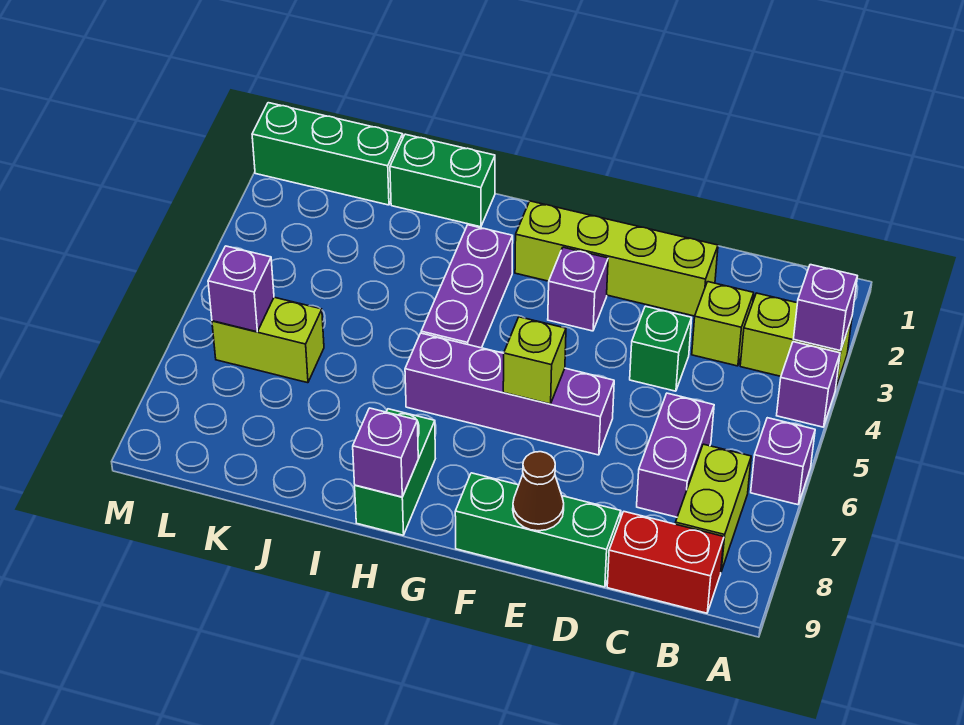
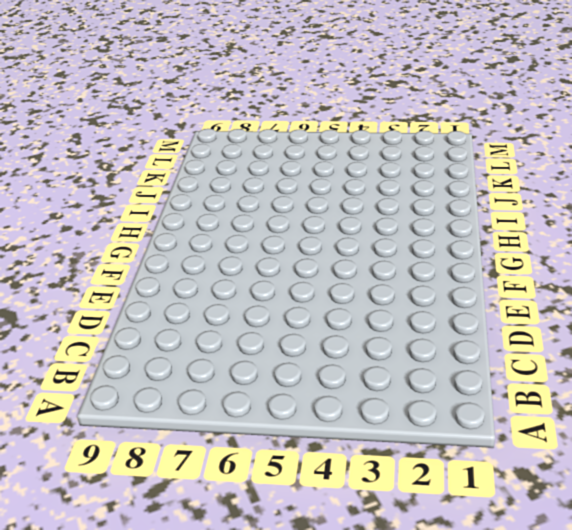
none -> lime 1x2 brick [740,293,852,388]
none -> purple 1x1 brick [777,342,840,427]
none -> purple 1x1 brick [751,418,815,505]

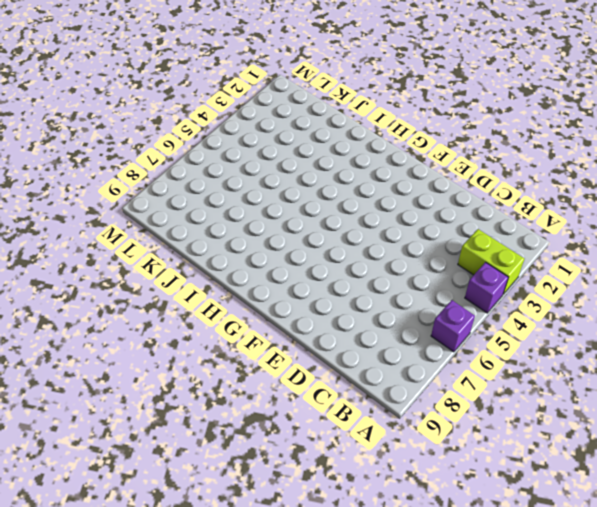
none -> lime 1x2 brick [675,444,751,571]
none -> red 1x2 brick [607,512,724,613]
none -> lime 1x1 brick [692,282,754,366]

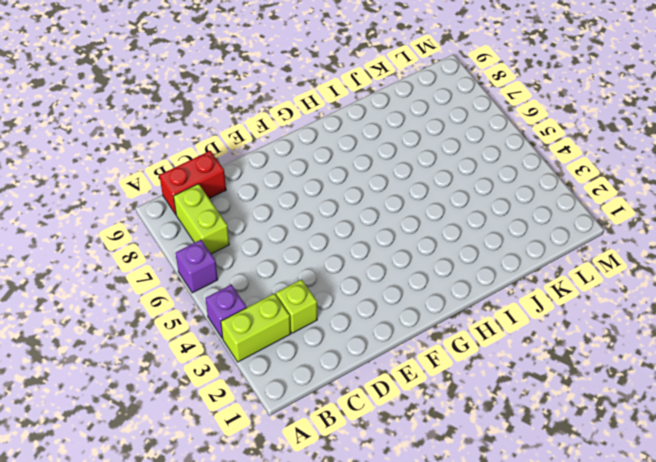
none -> purple 1x2 brick [637,393,714,517]
none -> lime 1x4 brick [515,201,718,316]
none -> green 1x1 brick [630,306,692,391]

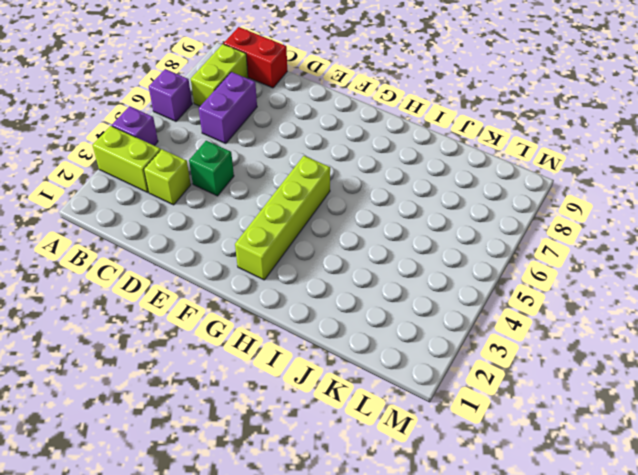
lime 1x4 brick [235,156,330,280] -> lime 1x4 brick turned to [515,201,718,316]
none -> green 1x3 brick [455,473,621,587]
none -> purple 1x4 brick [405,333,614,455]
none -> purple 1x1 brick [548,247,608,331]

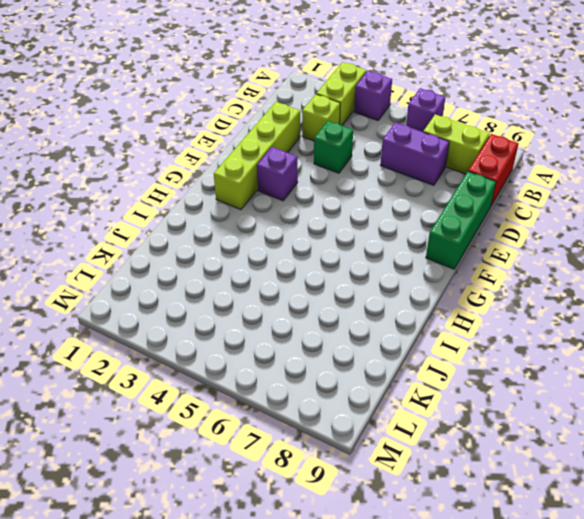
none -> purple 1x4 brick [405,333,614,455]
none -> purple 1x3 brick [421,225,513,348]
none -> green 1x2 brick [355,409,435,535]

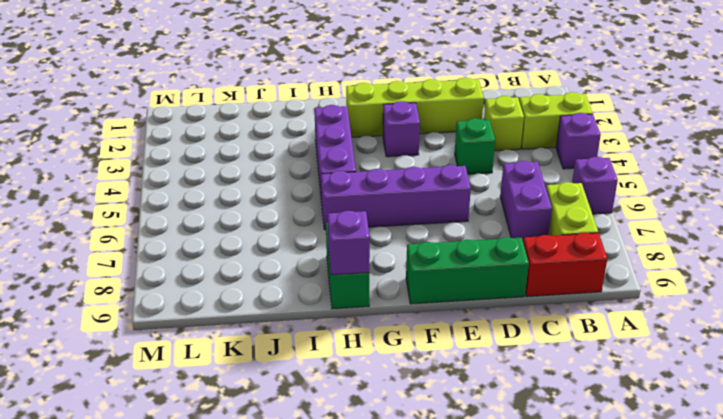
none -> green 1x2 brick [390,134,495,227]
none -> green 1x3 brick [252,103,403,205]
none -> lime 1x2 brick [212,297,324,383]

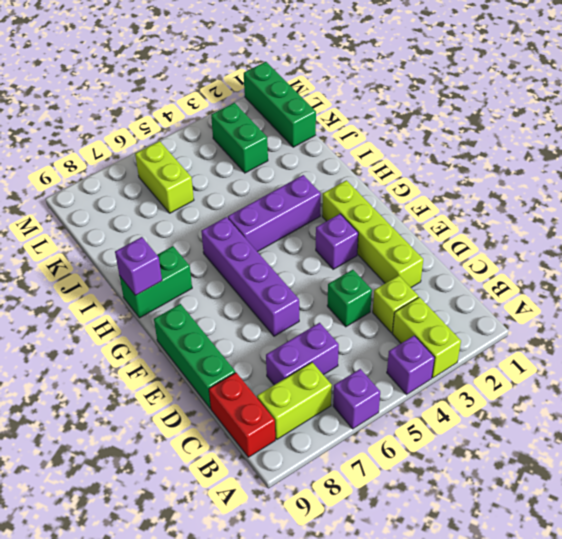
green 1x2 brick [211,103,268,173] -> green 1x2 brick moved to [390,134,495,227]
none -> purple 1x1 brick [794,265,857,351]
none -> brown 1x1 cone [513,452,564,531]
none -> lime 1x1 brick [503,317,566,404]

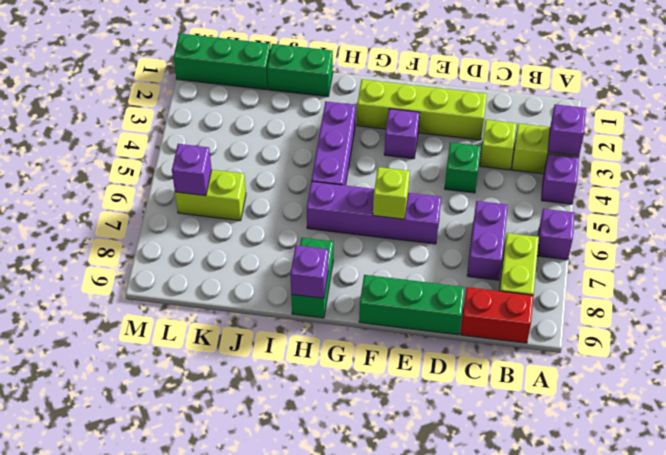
none -> brown 1x1 cone [513,452,564,531]

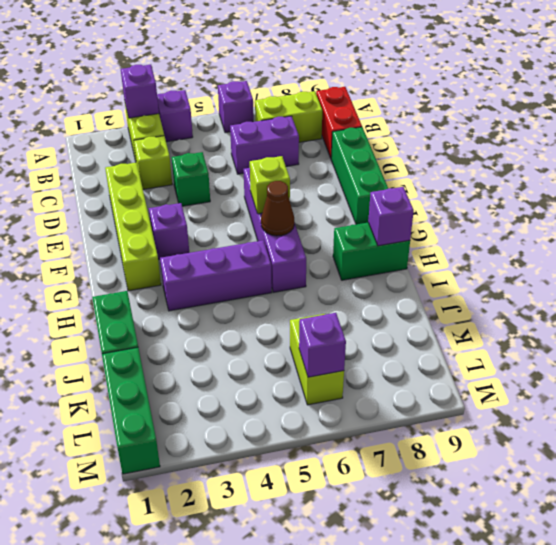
brown 1x1 cone [261,181,294,236] -> brown 1x1 cone moved to [513,452,564,531]

